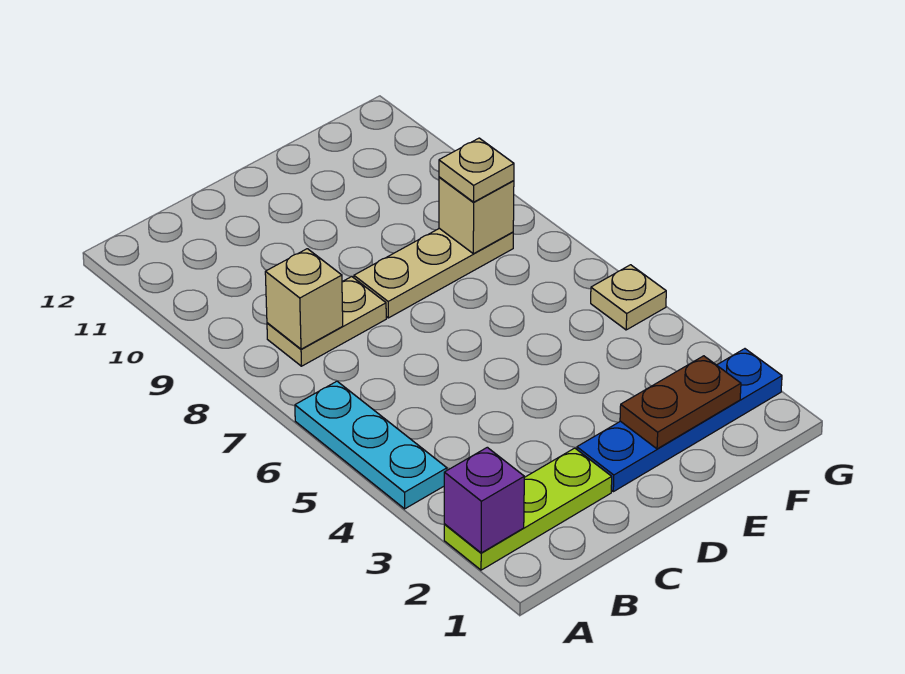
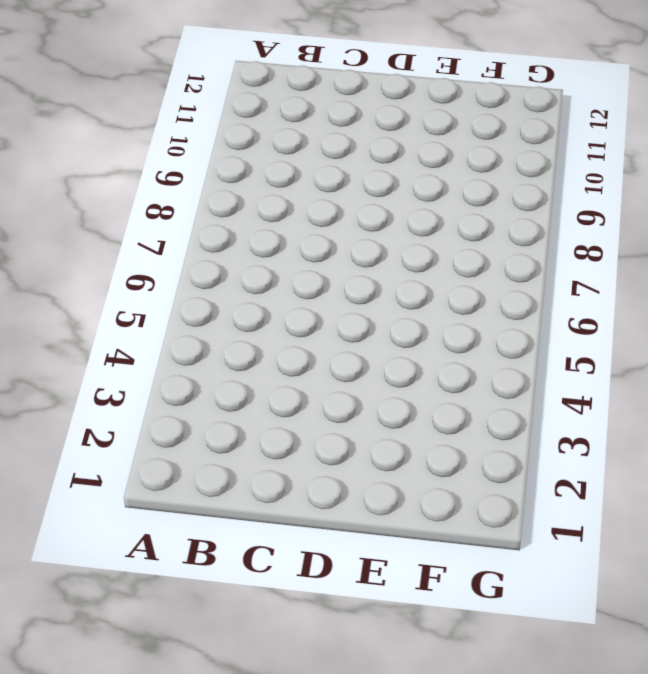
none -> lime 1x3 plate [444,448,612,570]
none -> cyan 1x3 plate [295,381,447,509]

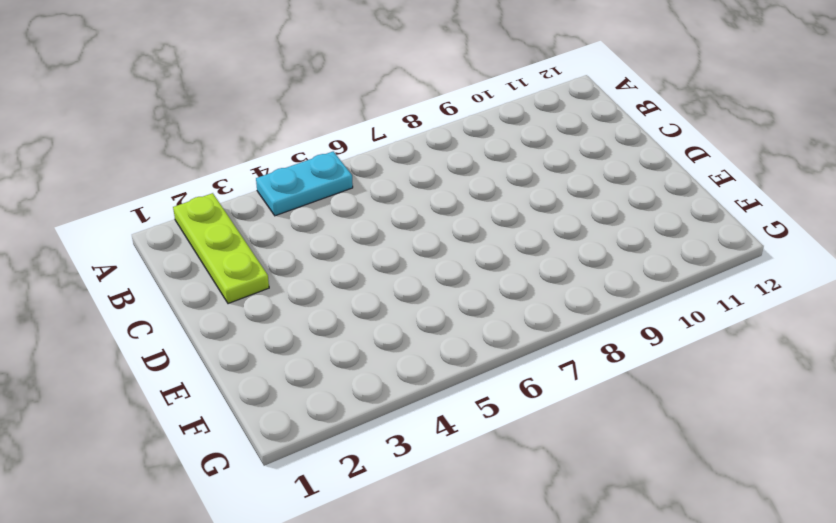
cyan 1x2 plate [256,151,353,216] -> cyan 1x3 plate [295,381,447,509]
none -> tan 1x2 plate [267,277,386,366]
none -> blue 1x4 plate [577,349,782,492]

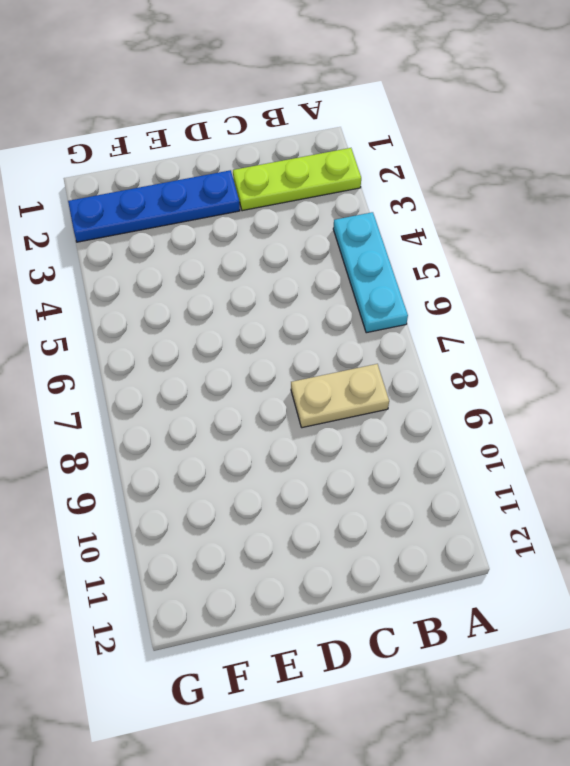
none -> tan 1x3 plate [354,228,513,318]
none -> tan 1x1 plate [591,265,666,330]

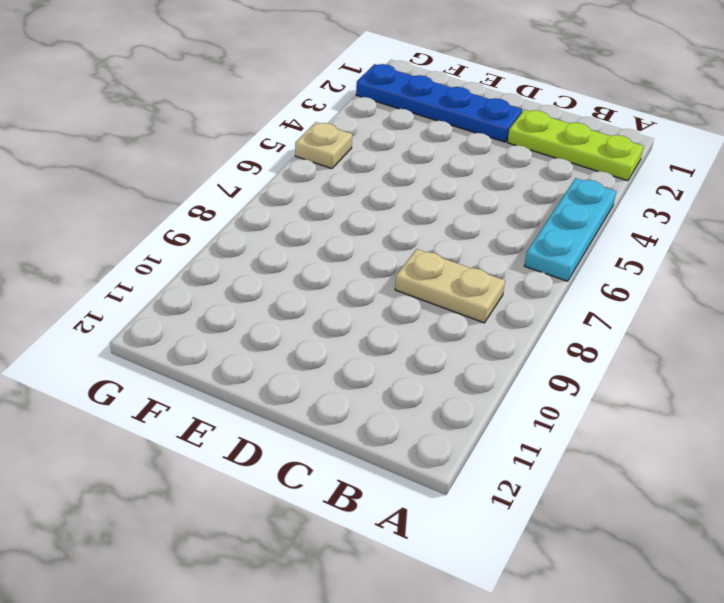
none -> tan 1x3 plate [354,228,513,318]
none -> purple 1x1 brick [444,447,524,553]

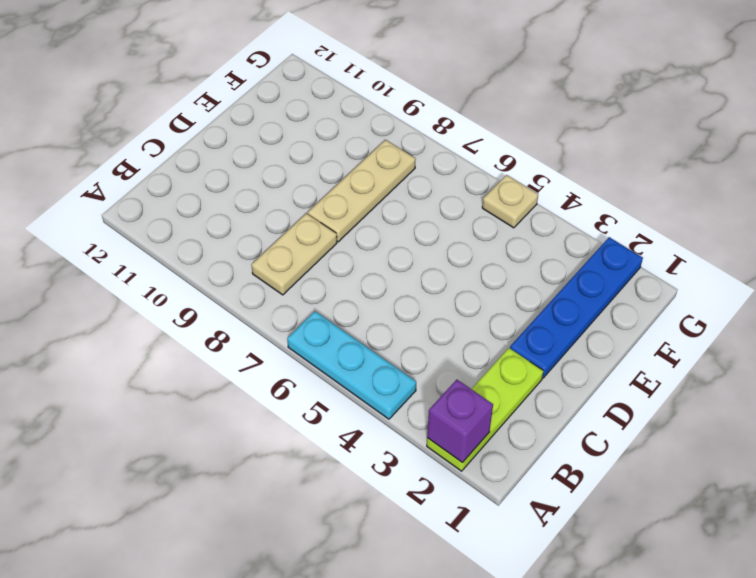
none -> tan 1x1 brick [265,249,343,349]
none -> brown 1x2 plate [620,356,741,449]

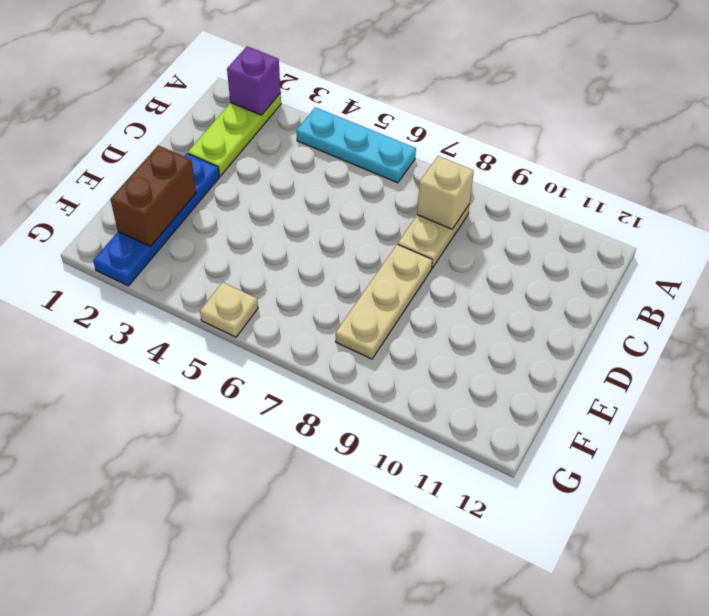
brown 1x2 brick [110,145,196,246] -> brown 1x2 plate [620,356,741,449]
none -> tan 1x1 brick [439,177,514,254]
none -> tan 1x1 plate [439,138,514,202]

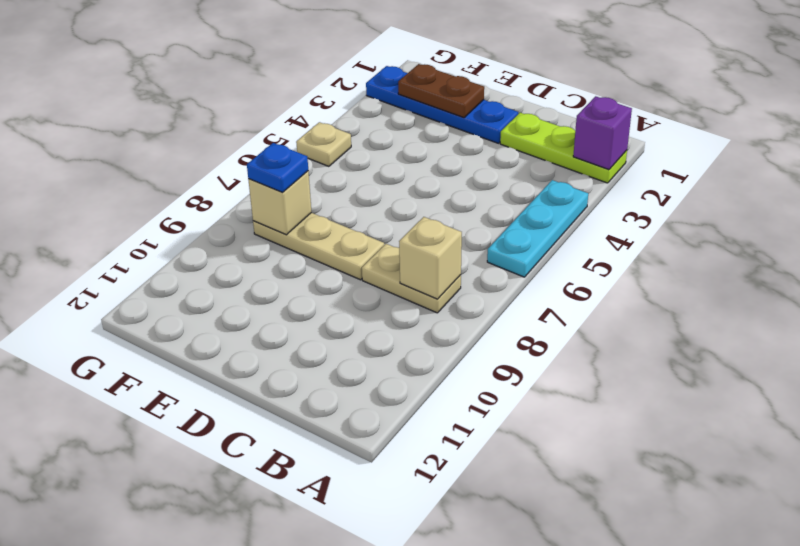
blue 1x1 plate [247,143,308,192] -> tan 1x1 plate [439,138,514,202]

